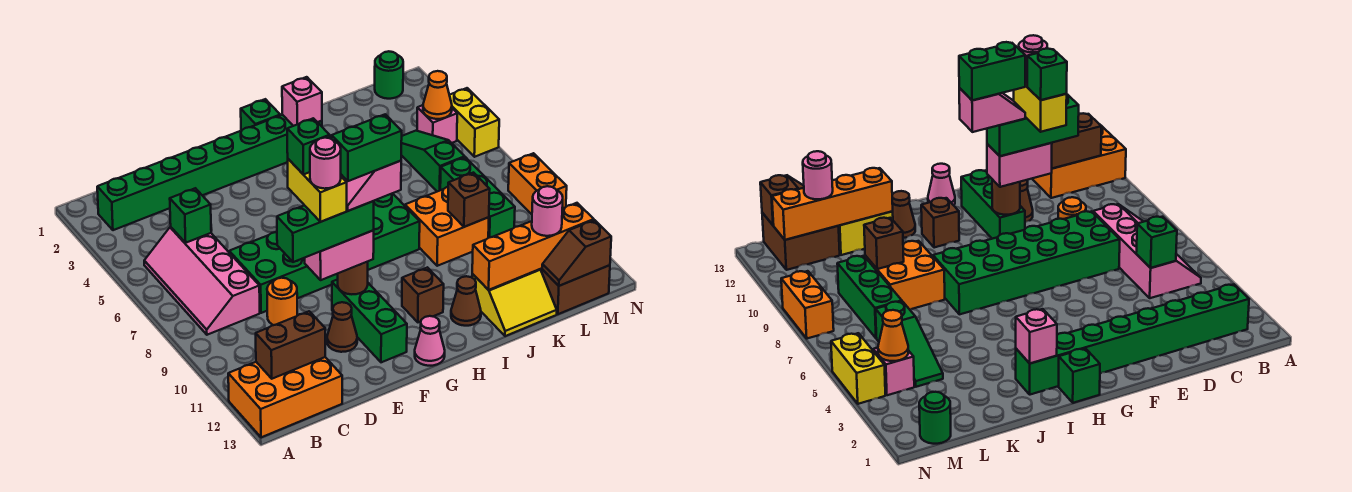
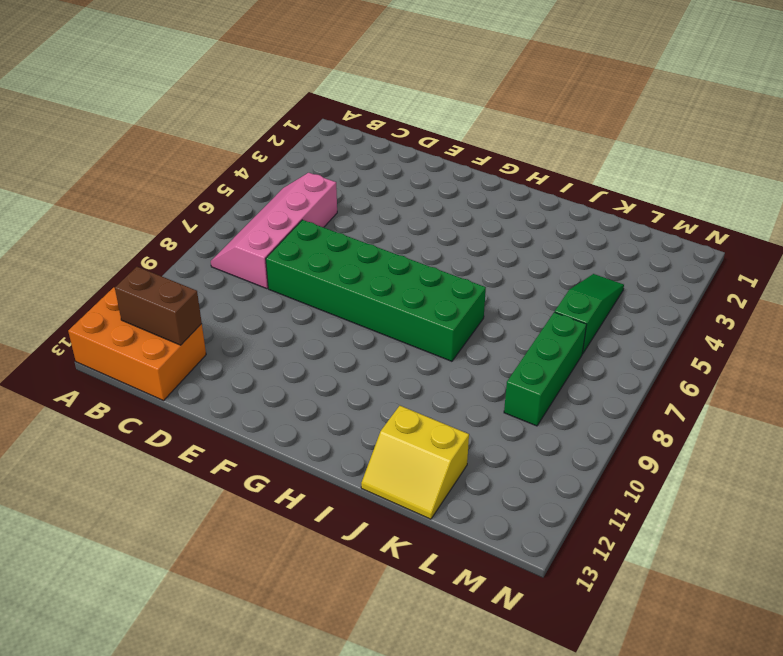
none -> green 1x8 brick [97,115,322,230]
none -> orange 1x1 round brick [267,278,297,325]
none -> brown 1x1 cone [327,302,357,352]
none -> green 1x3 brick [332,279,407,362]

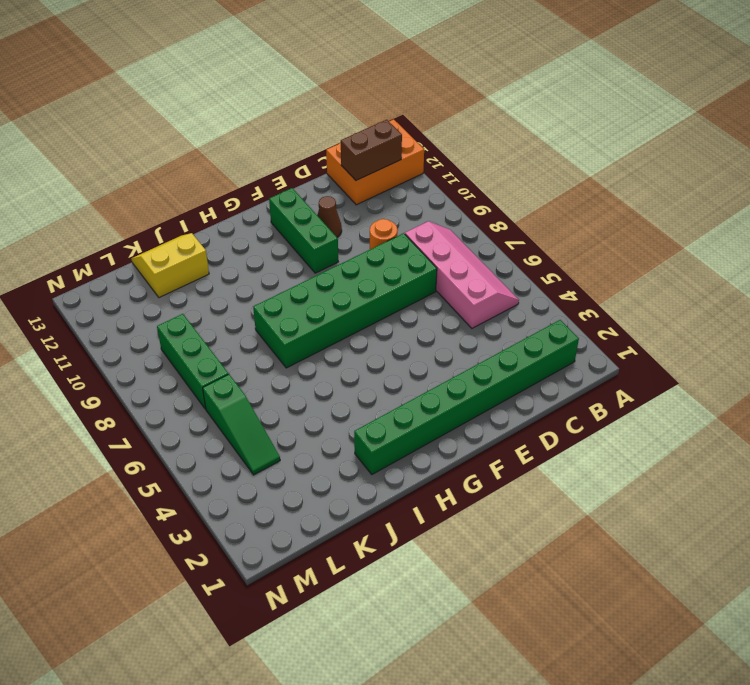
none -> pink 1x1 cone [415,316,445,366]
none -> green 1x1 brick [241,99,280,131]
none -> brown 1x1 brick [402,267,444,322]
none -> brown 1x1 cone [451,276,481,326]

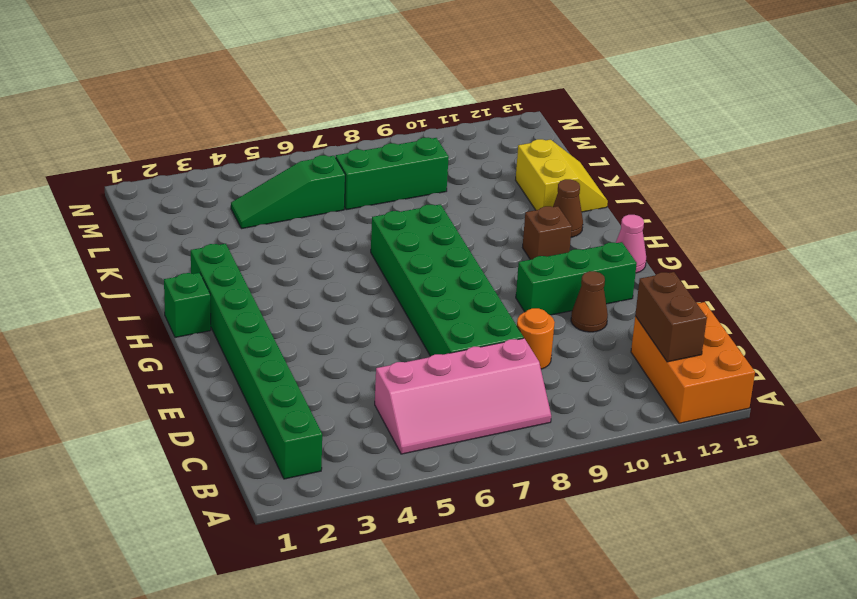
none -> orange 2x2 brick [405,187,489,266]
none -> brown 2x2 brick [540,265,610,314]
none -> green 1x1 round brick [375,51,403,99]
none -> pink 1x1 brick [417,105,457,143]

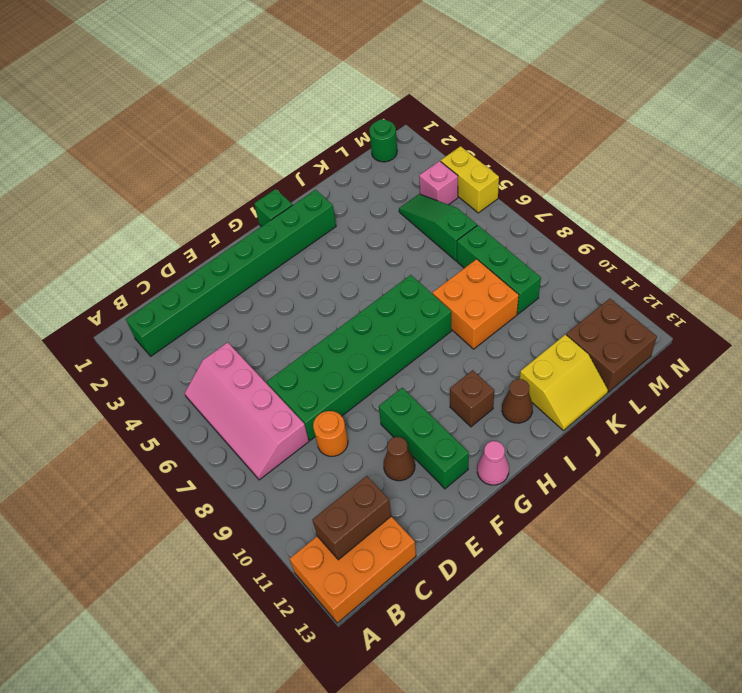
none -> orange 1x2 brick [508,153,567,214]
none -> green 1x1 brick [170,188,211,243]
none -> brown 1x1 round brick [338,262,368,294]
none -> pink 1x1 brick [282,77,322,126]

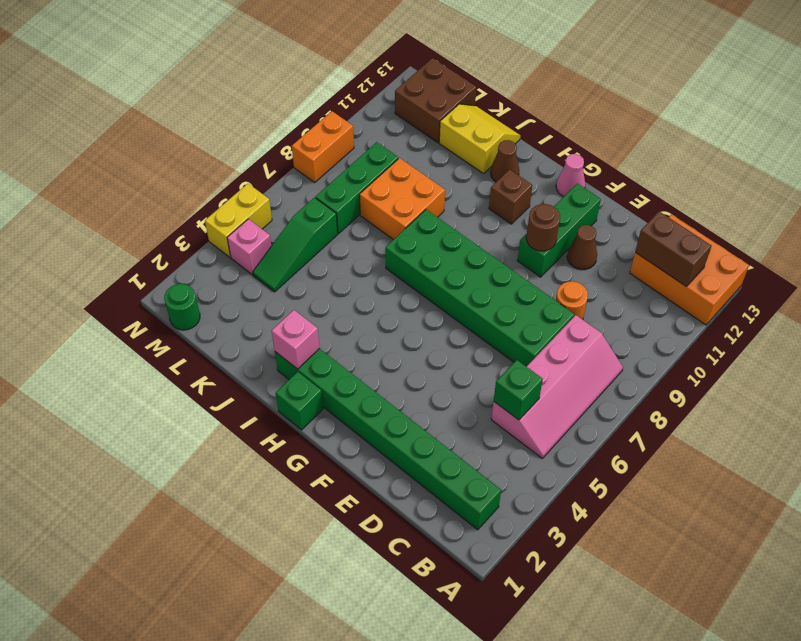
none -> orange 1x4 brick [472,203,594,290]
none -> brown 1x1 brick [448,173,490,227]
none -> brown 1x2 slope [542,220,611,286]
none -> orange 1x1 cone [423,71,452,119]

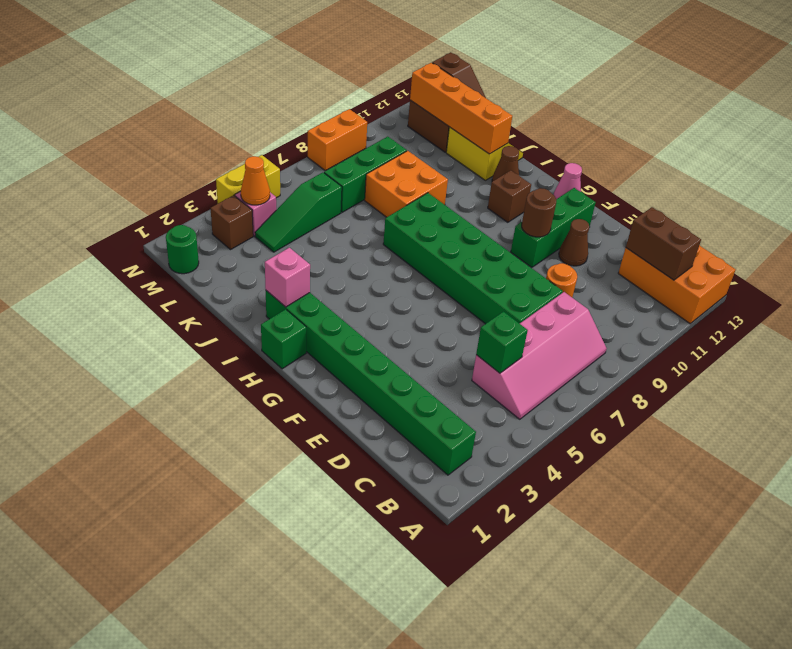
brown 1x1 brick [211,195,253,250] -> brown 1x1 brick moved to [448,173,490,227]
none -> pink 1x2 brick [305,231,374,280]
none -> pink 1x1 round brick [532,186,563,236]
none -> green 1x3 brick [277,201,374,262]
none -> yellow 1x2 brick [287,159,347,222]

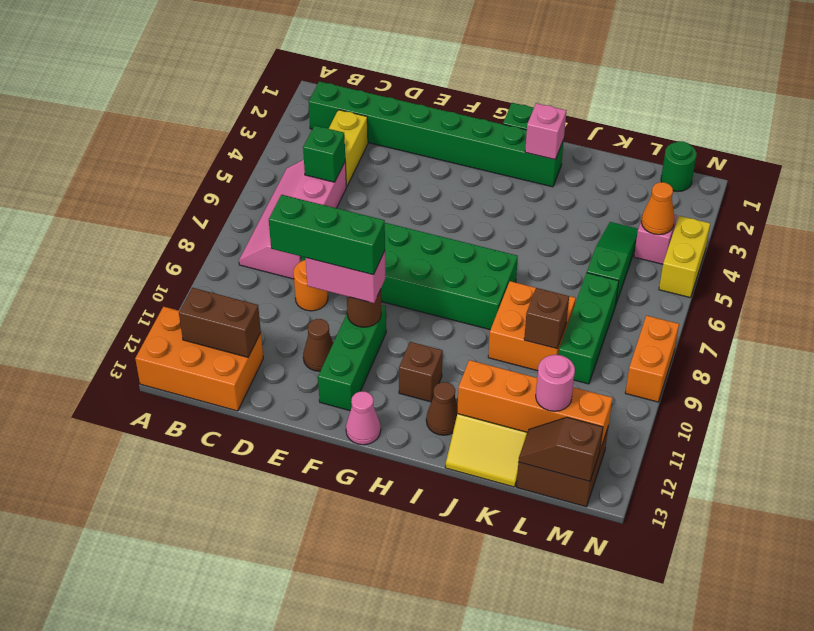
yellow 1x2 brick [329,110,368,187] -> yellow 1x2 brick moved to [287,159,347,222]
none -> pink 1x2 slope [341,161,401,211]
none -> green 1x1 brick [287,118,330,174]
none -> pink 1x1 round brick [310,138,341,189]
none -> green 1x2 brick [332,114,402,181]

